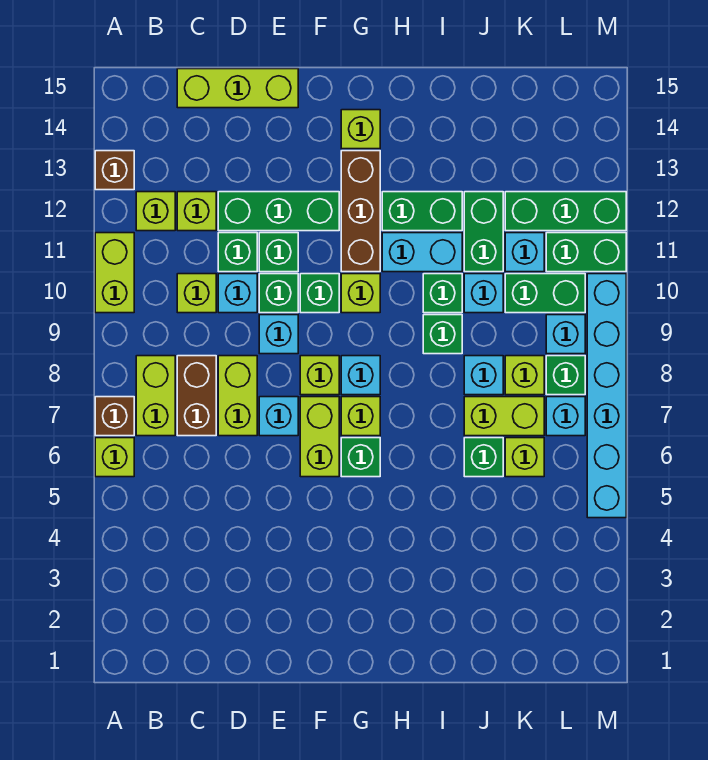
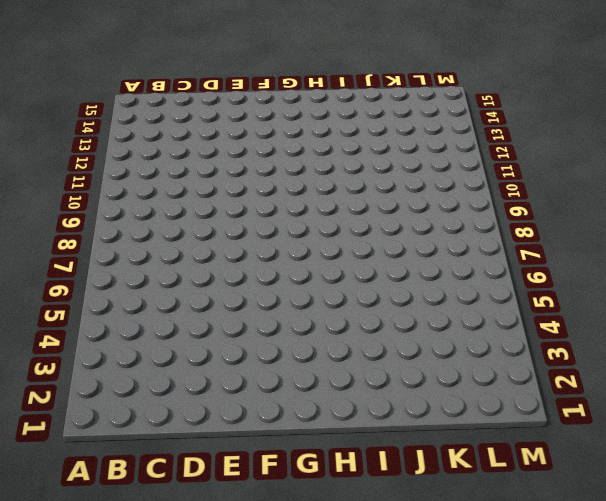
none -> lime 1x1 brick [95,438,134,477]
none -> brown 1x1 brick [95,397,134,436]
none -> lime 1x2 brick [95,233,134,313]
none -> brown 1x1 brick [95,151,134,190]

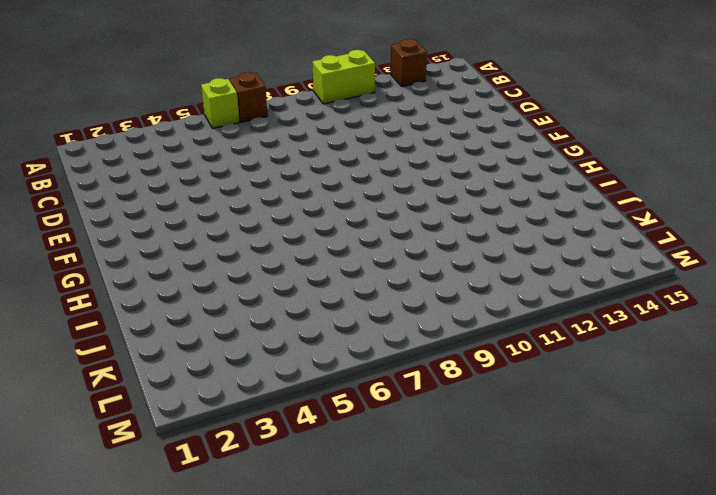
none -> lime 1x2 brick [136,356,175,436]
none -> lime 1x1 brick [136,192,175,231]
none -> brown 1x2 brick [177,356,216,436]
none -> lime 1x1 brick [177,274,216,313]

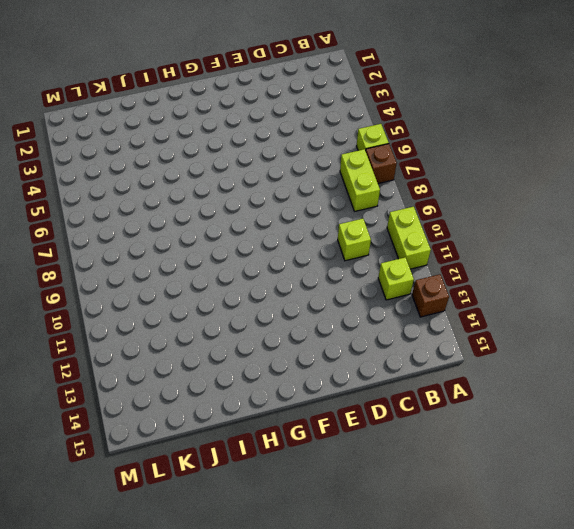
none -> brown 1x2 brick [177,356,216,436]
none -> lime 1x1 brick [177,192,216,231]
none -> lime 1x3 brick [177,69,298,108]
none -> lime 1x2 brick [218,356,257,436]

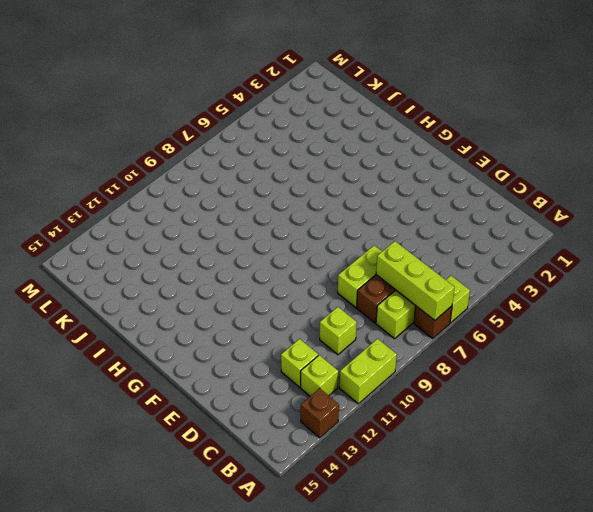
lime 1x3 brick [376,241,455,321] -> lime 1x3 brick moved to [177,69,298,108]
none -> cyan 1x1 brick [218,274,257,313]
none -> green 1x1 brick [218,233,257,272]
none -> green 1x3 brick [218,192,339,231]
none -> cyan 1x1 brick [259,397,298,436]

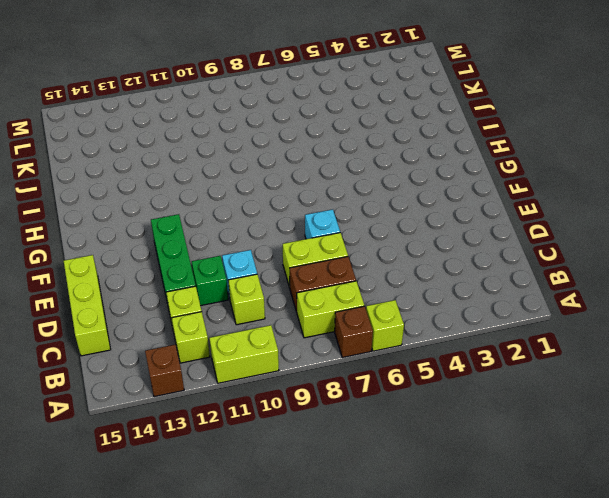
none -> cyan 1x1 brick [259,315,298,354]
none -> green 1x1 brick [259,274,298,313]
none -> green 1x1 brick [259,233,298,272]
none -> lime 1x2 brick [300,397,339,477]

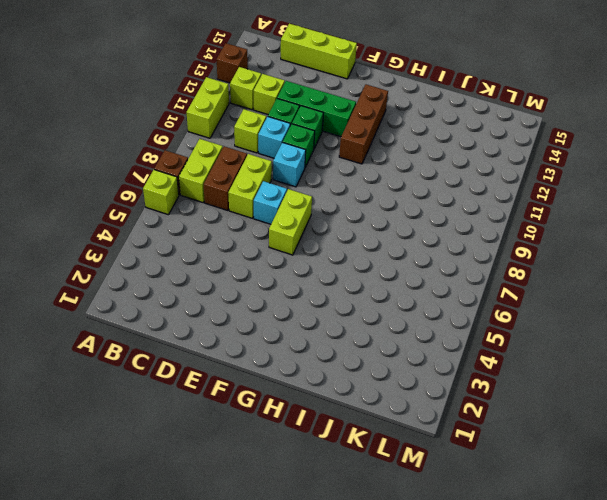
none -> lime 1x1 brick [300,356,339,395]
none -> green 1x1 brick [300,274,339,313]
none -> green 1x1 brick [341,438,380,477]
none -> lime 1x1 brick [341,397,380,436]

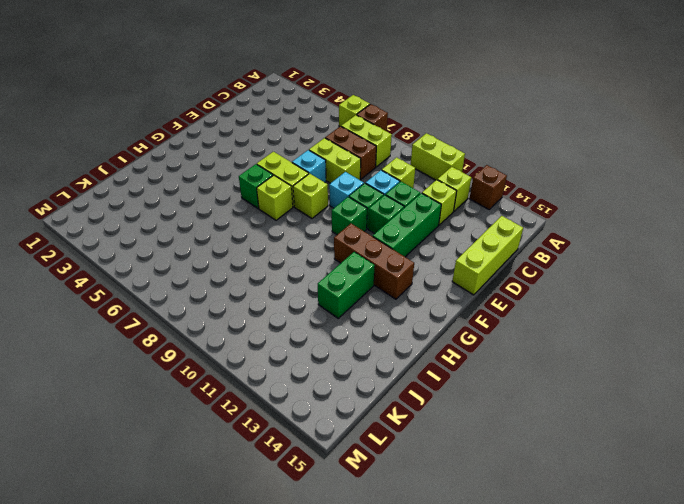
none -> cyan 1x1 brick [341,356,380,395]
none -> lime 1x1 brick [341,274,380,313]
none -> lime 1x1 brick [341,110,380,149]
none -> cyan 1x2 brick [382,233,462,272]

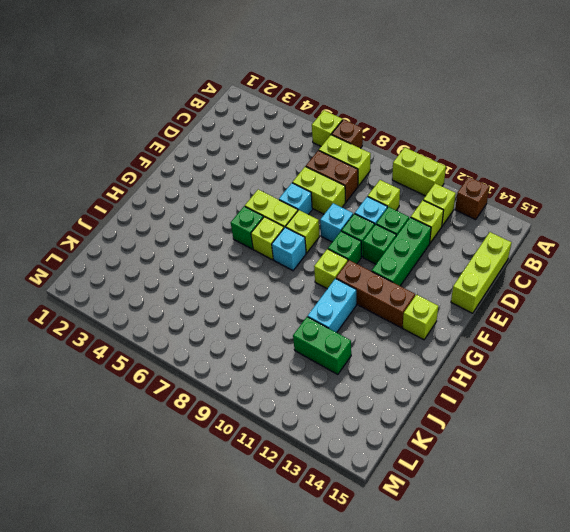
none -> green 1x2 brick [382,192,462,231]
none -> green 1x1 brick [423,315,462,354]
none -> green 1x1 brick [423,274,462,313]
none -> green 1x1 brick [464,438,503,477]

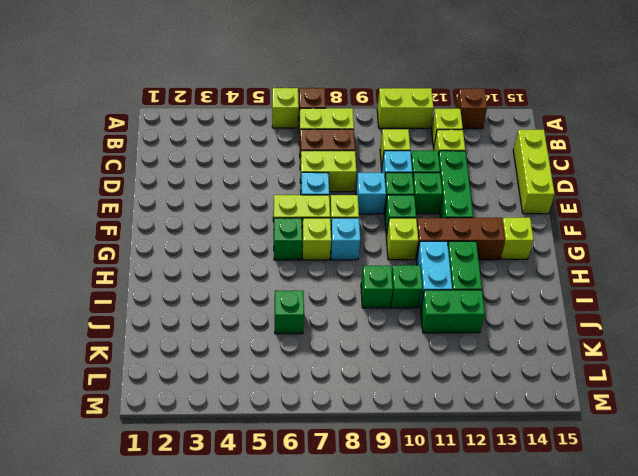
none -> lime 1x2 brick [464,397,544,436]
none -> cyan 1x1 brick [464,356,503,395]
none -> cyan 1x1 brick [464,274,503,313]
none -> lime 1x1 brick [505,438,544,477]

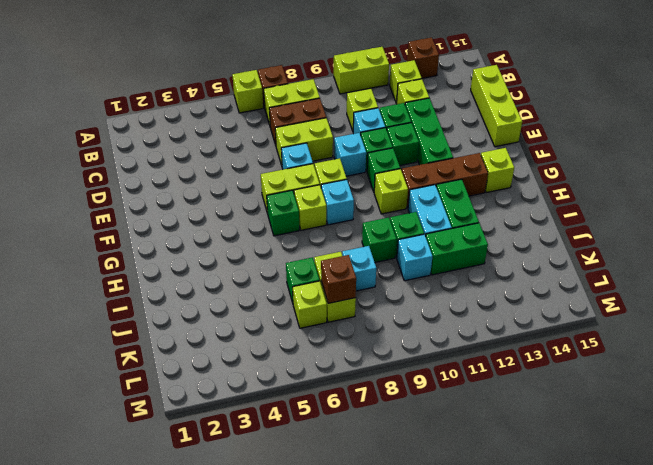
brown 1x1 brick [321,255,356,303] -> none
none -> lime 1x1 brick [505,356,544,395]
none -> green 1x2 brick [505,274,585,313]
none -> cyan 1x1 brick [505,233,544,272]
none -> green 1x3 brick [505,192,626,231]

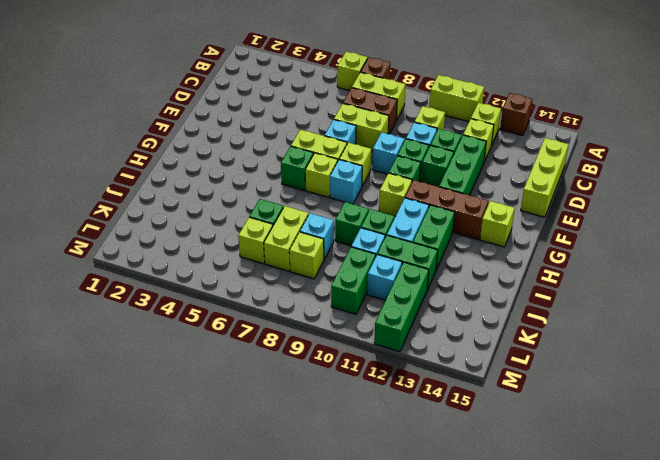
none -> cyan 1x1 brick [546,397,585,436]
none -> green 1x1 brick [546,356,585,395]
none -> cyan 1x1 brick [546,315,585,354]
none -> green 1x2 brick [546,233,626,272]

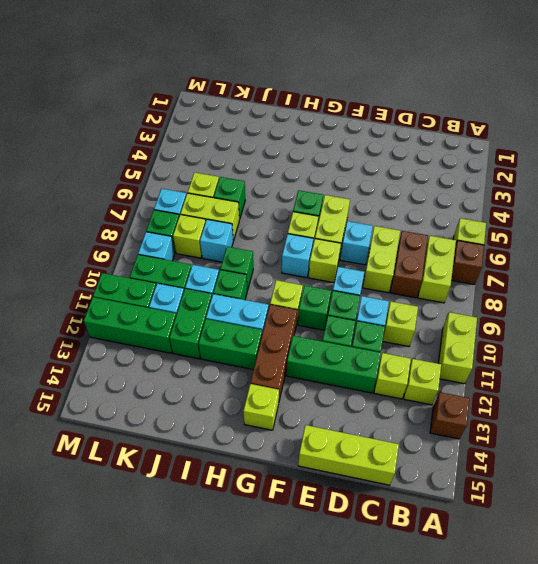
none -> cyan 1x6 brick [587,274,626,518]

